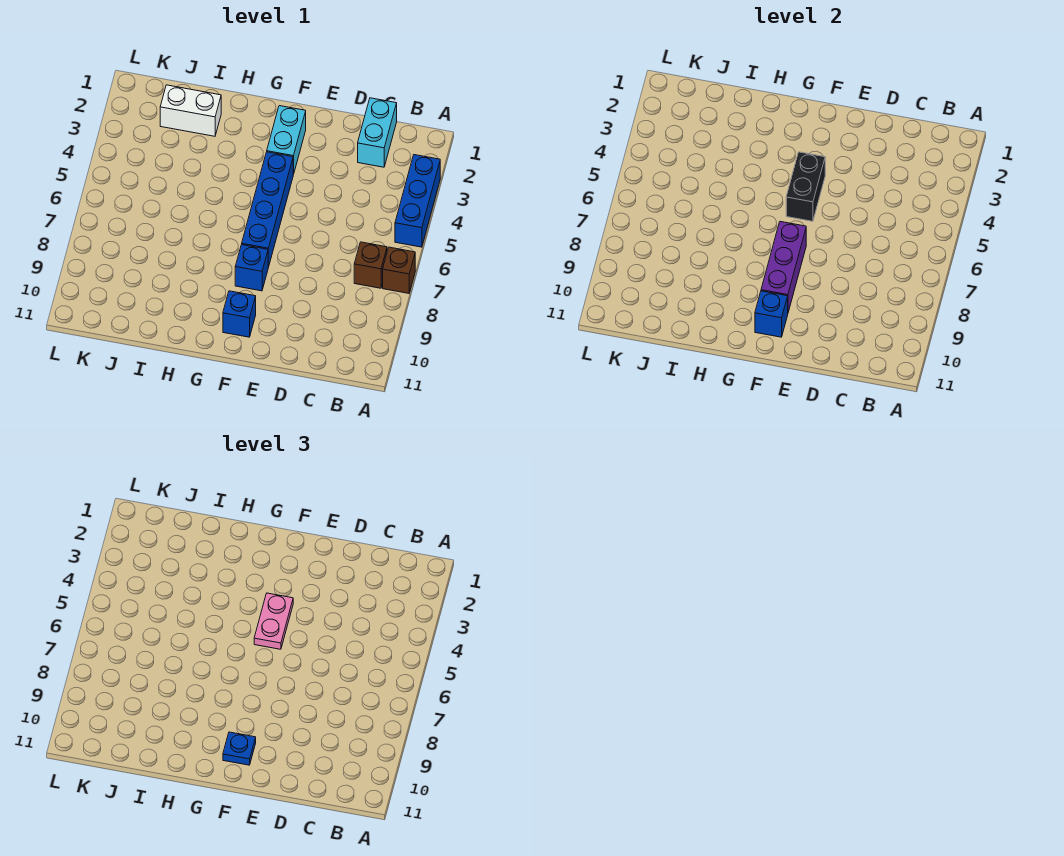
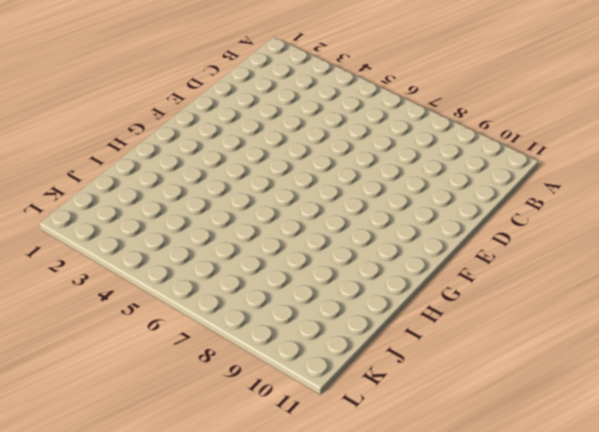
none -> blue 1x3 brick [395,155,440,247]
none -> brown 1x1 brick [383,247,415,293]
none -> brown 1x1 brick [354,242,387,288]

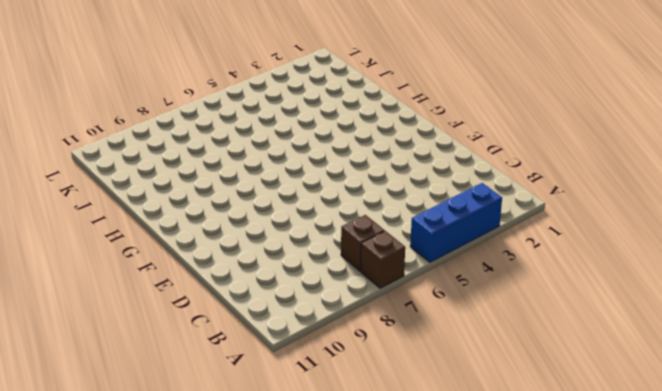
none -> cyan 1x2 brick [358,98,397,167]
none -> cyan 1x2 brick [267,106,306,175]
none -> blue 1x4 brick [242,152,293,267]

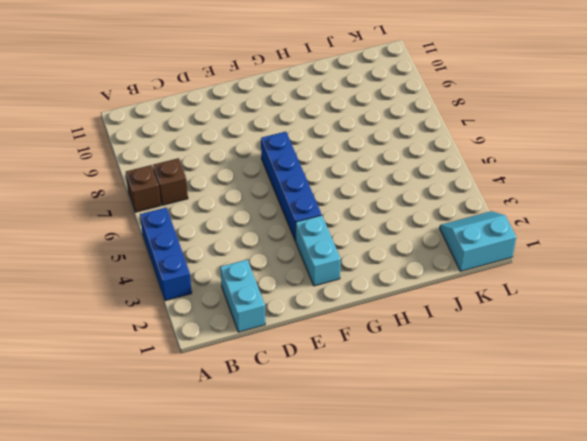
cyan 2x2 slope [440,211,516,271] -> none
none -> blue 1x1 brick [235,245,268,291]
none -> blue 1x1 brick [223,291,256,337]
none -> white 1x2 brick [160,85,221,136]

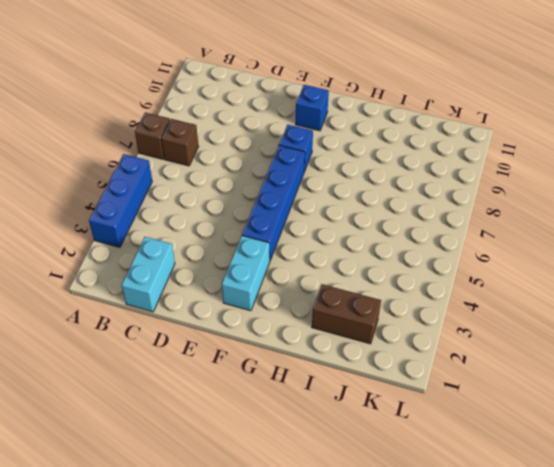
brown 1x2 brick [312,284,381,344] -> white 1x2 brick [160,85,221,136]
none -> black 1x2 brick [786,152,825,221]
none -> purple 1x3 brick [761,222,806,312]
none -> blue 1x1 brick [755,291,788,337]

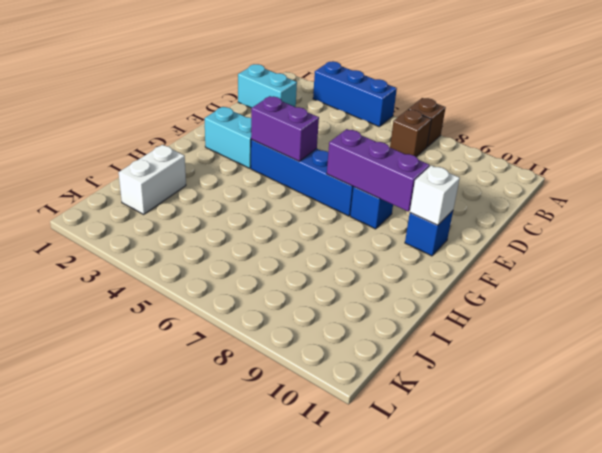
purple 1x2 brick [251,96,319,161] -> black 1x2 brick [786,152,825,221]
white 1x1 brick [410,165,460,225] -> blue 1x1 brick [755,291,788,337]
none -> pink 1x2 plate [254,593,293,649]
none -> blue 1x1 plate [223,732,256,765]

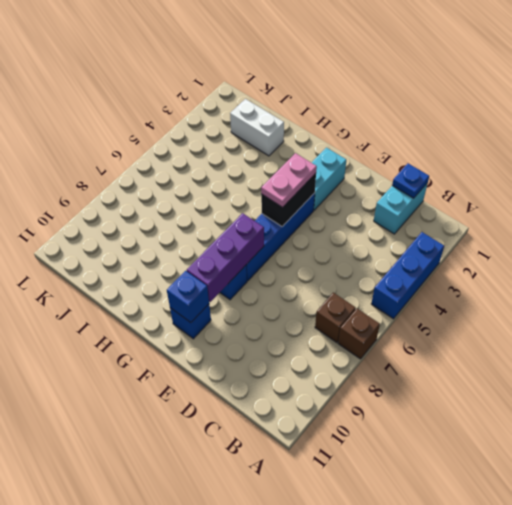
blue 1x1 plate [392,163,429,198] -> blue 1x1 plate moved to [223,732,256,765]

